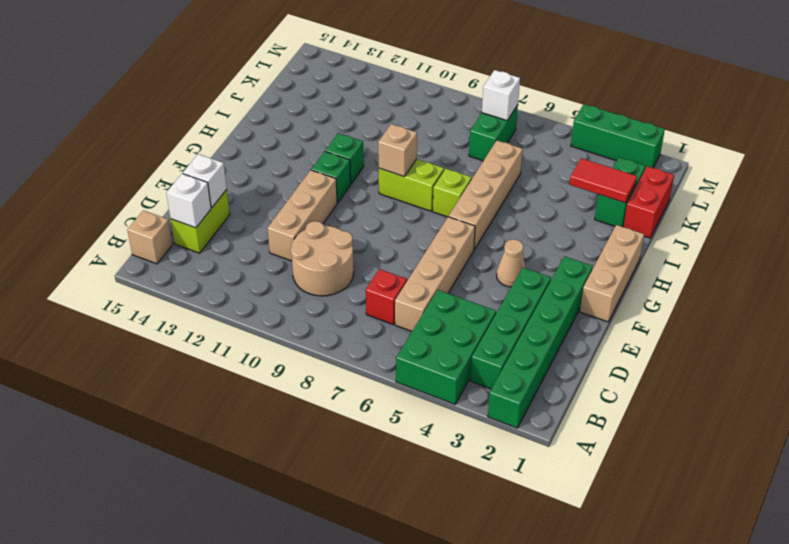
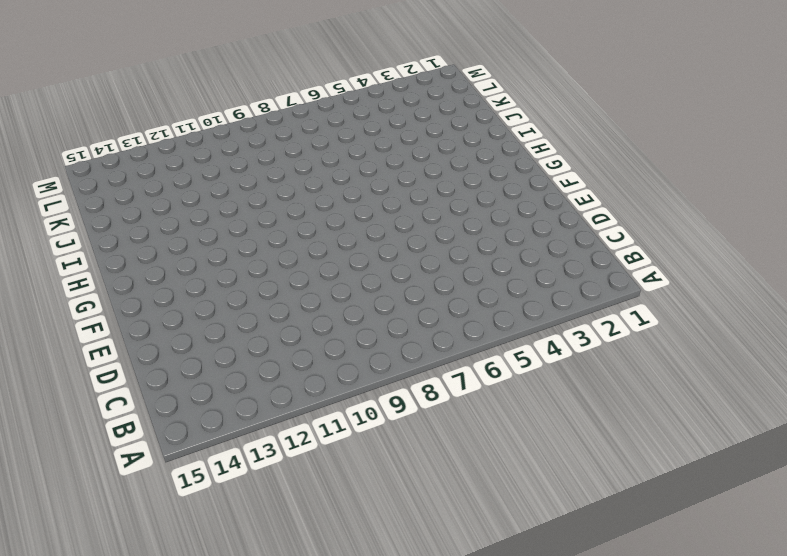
none -> green 1x6 brick [488,256,593,428]
none -> green 2x3 brick [396,290,496,404]
none -> green 1x4 brick [470,268,551,389]

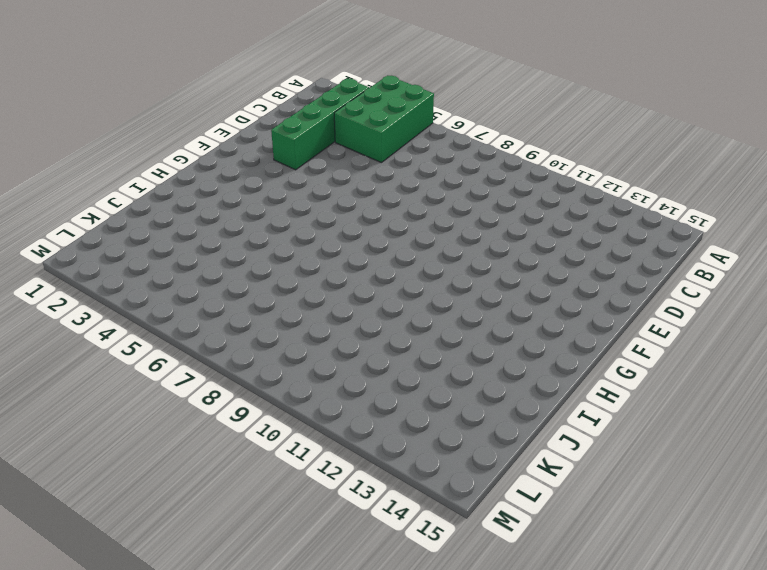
none -> green 1x6 brick [488,256,593,428]
none -> tan 1x1 brick [127,210,173,264]
none -> tan 1x4 brick [395,217,475,331]

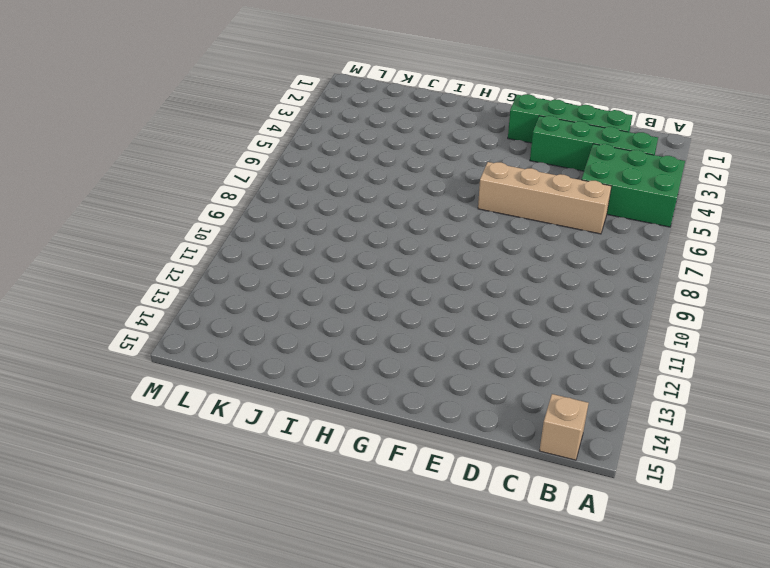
green 1x4 brick [508,94,632,143] -> green 1x6 brick [488,256,593,428]
none -> red 1x1 brick [366,269,407,325]
none -> tan 2x2 round brick [291,221,354,296]
none -> lime 1x2 brick [171,190,230,253]

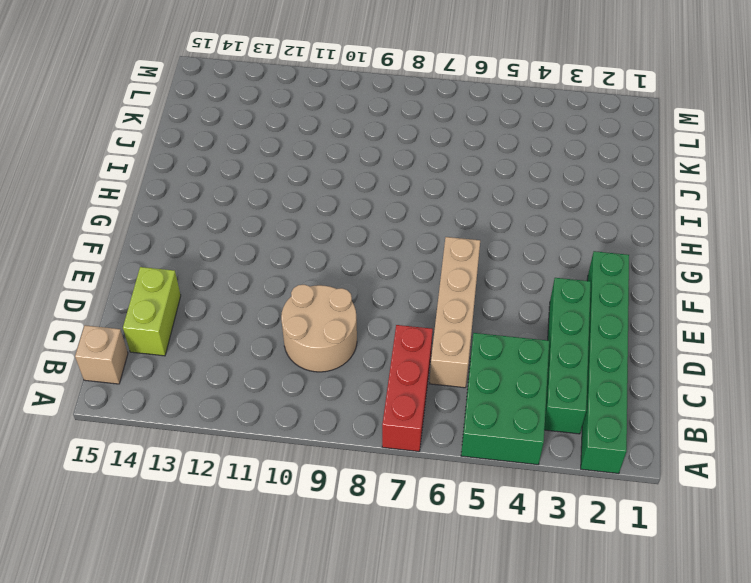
red 1x3 brick [382,325,433,451] -> red 1x1 brick [366,269,407,325]
none -> tan 1x3 brick [267,170,337,261]
none -> tan 1x3 brick [580,225,644,322]
none -> tan 1x1 cone [497,239,526,287]

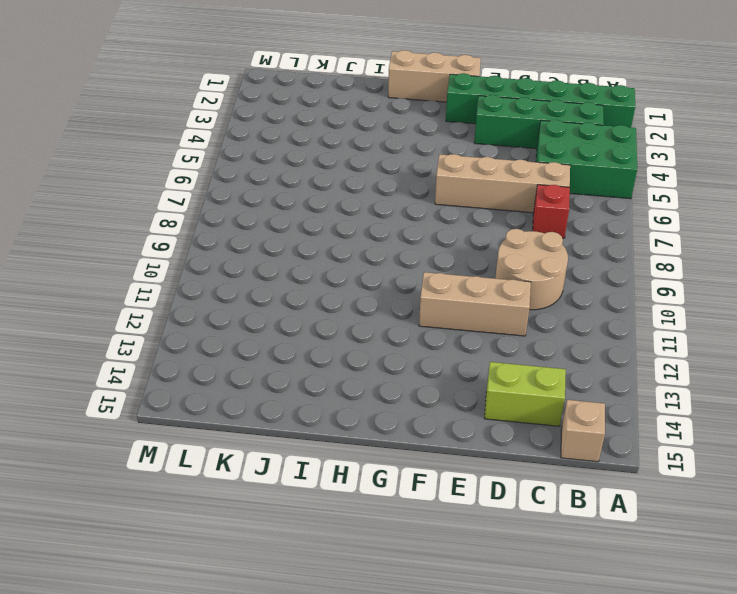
none -> tan 1x1 cone [497,239,526,287]
none -> tan 1x4 brick [449,141,523,250]
none -> green 1x1 brick [311,151,351,203]

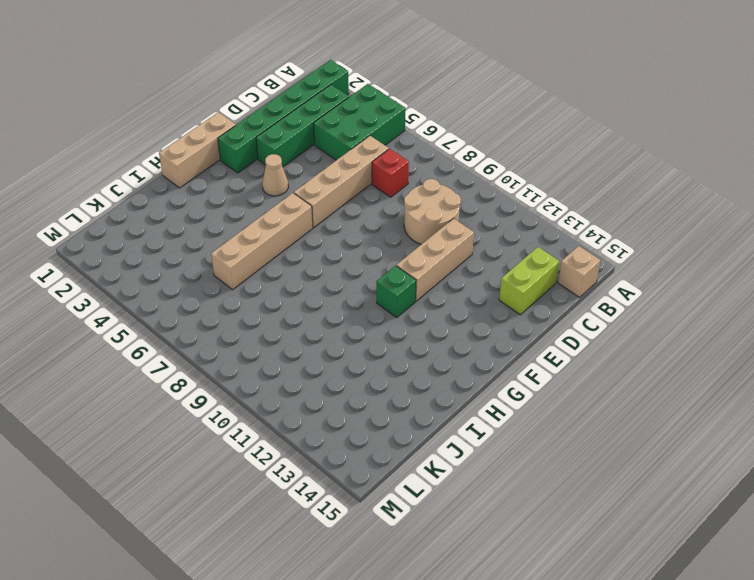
none -> lime 1x1 brick [433,169,472,217]
none -> lime 1x2 brick [379,159,444,211]
none -> green 1x1 brick [325,133,364,184]

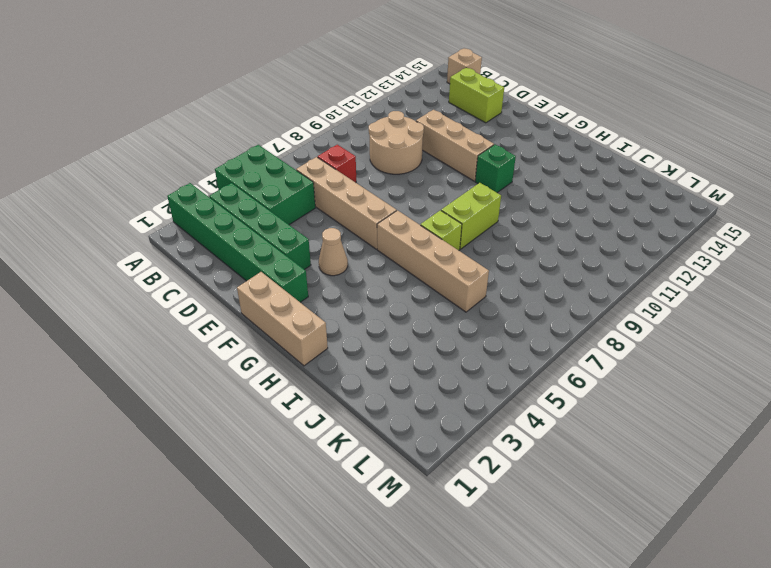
none -> green 1x1 brick [325,133,364,184]
none -> red 1x2 brick [623,166,674,238]
none -> green 1x2 brick [595,157,645,227]

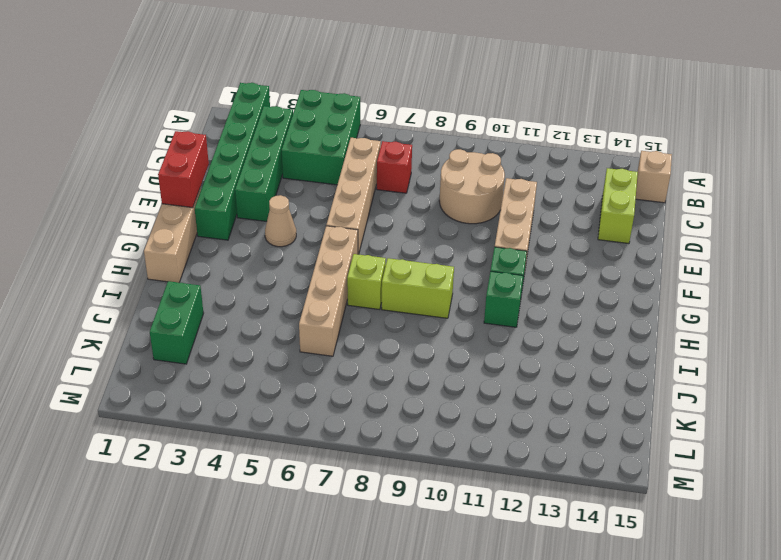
red 1x2 brick [158,131,209,208] -> red 1x2 brick moved to [623,166,674,238]
none -> green 1x2 brick [469,105,518,161]
none -> green 1x3 brick [571,104,665,169]
none -> white 1x1 brick [166,174,211,228]

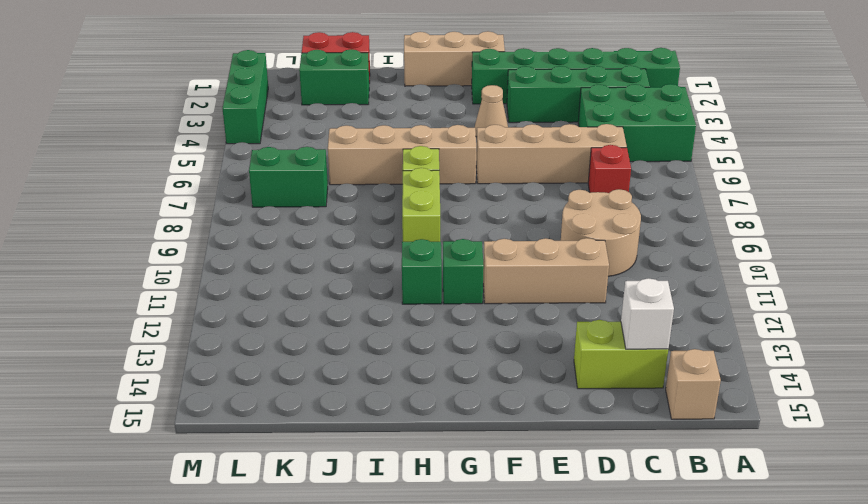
none -> white 1x1 brick [183,154,227,208]
none -> tan 1x1 brick [378,124,417,177]
none -> red 1x2 tile [570,158,637,203]

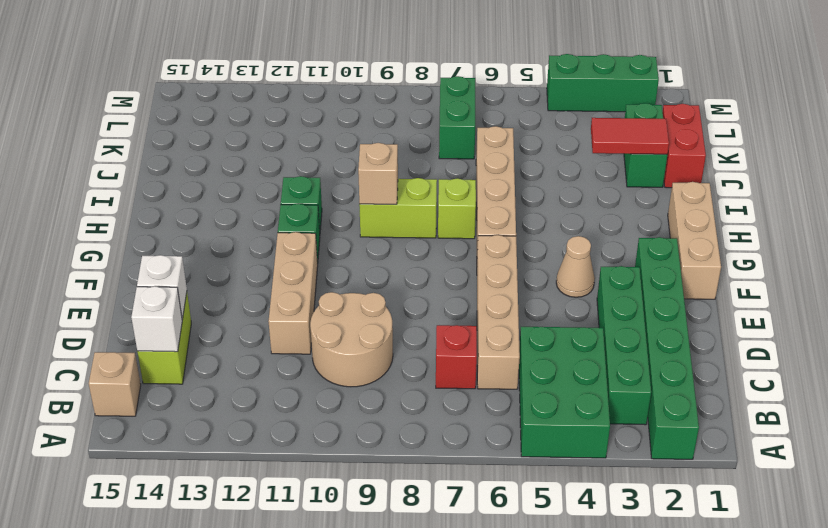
none -> white 1x1 brick [482,70,520,120]

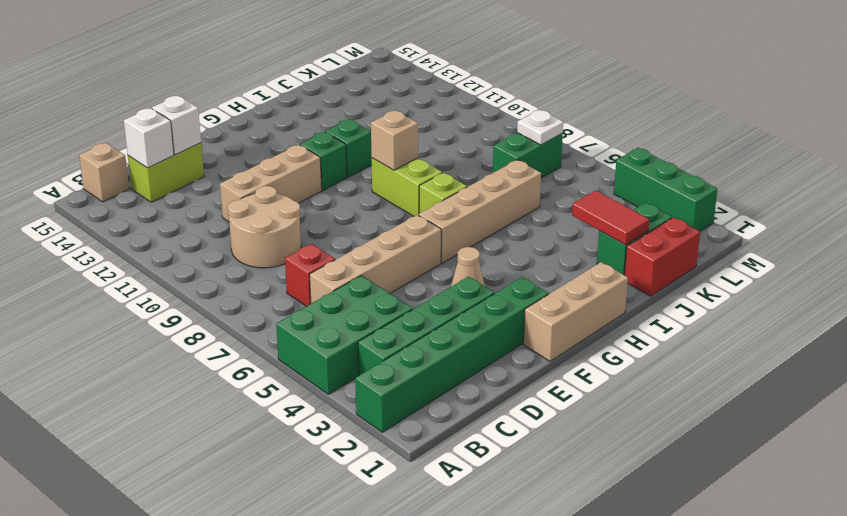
white 1x1 plate [517,110,563,145] -> white 1x1 brick [482,70,520,120]

